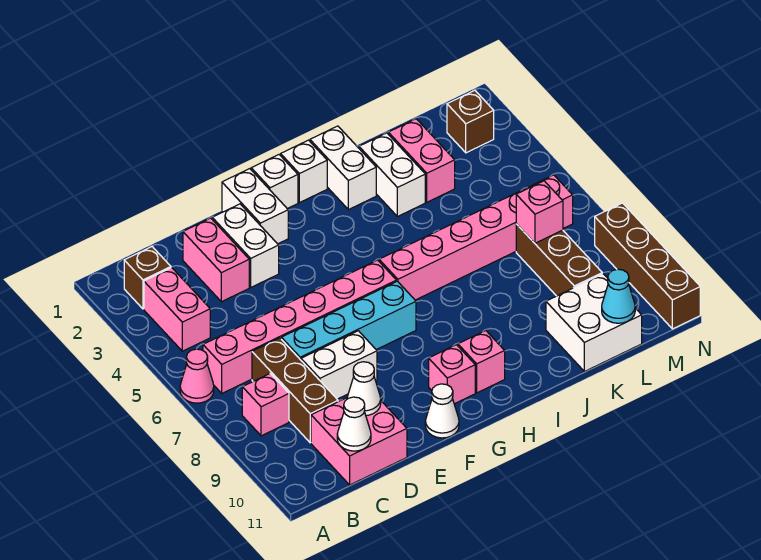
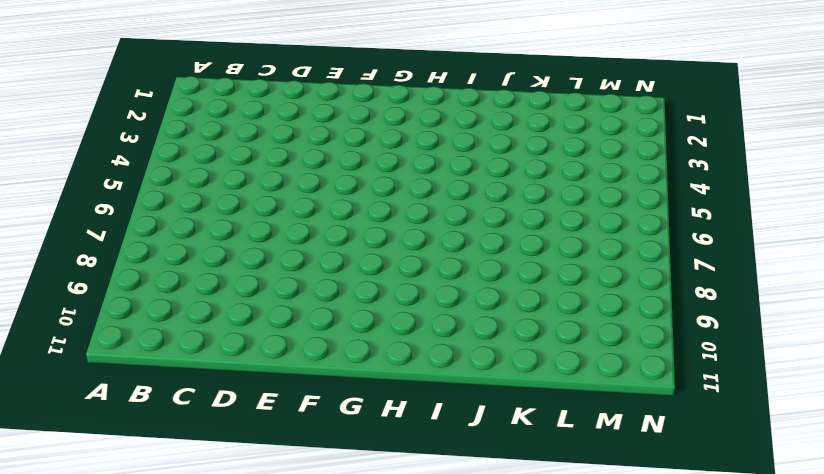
none -> pink 1x1 cone [180,349,214,403]
none -> brown 1x1 brick [124,247,171,309]
none -> pink 1x2 brick [144,268,210,351]

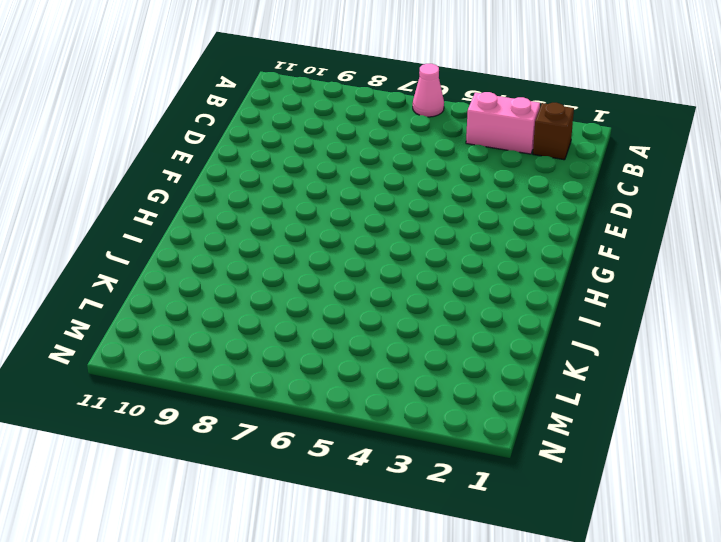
none -> pink 1x6 brick [203,260,396,393]
none -> pink 1x1 brick [242,373,289,436]
none -> brown 1x3 brick [252,338,338,443]

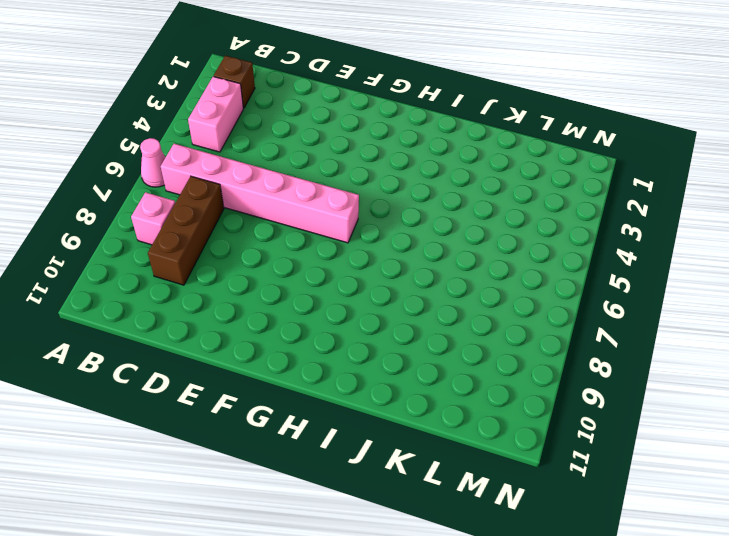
none -> pink 2x2 brick [311,398,407,485]
none -> pink 1x2 brick [183,218,249,302]
none -> cyan 1x4 brick [281,281,416,360]

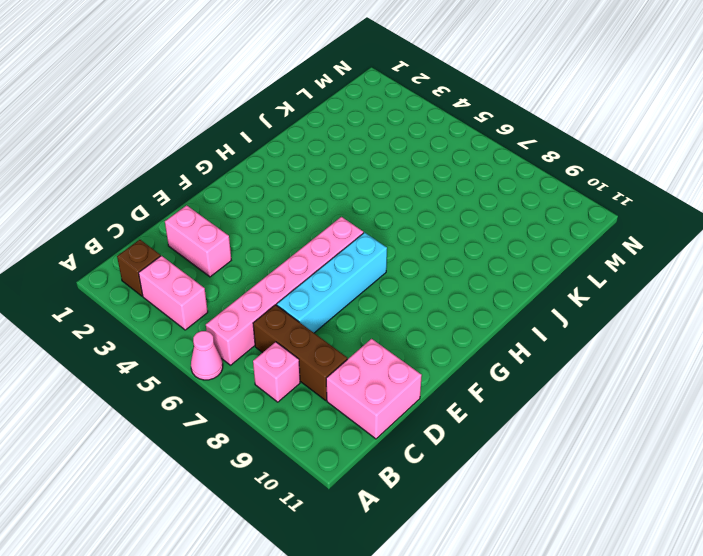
none -> white 1x2 brick [301,331,377,399]
none -> white 1x2 brick [212,204,279,287]
none -> white 1x2 brick [222,169,288,244]

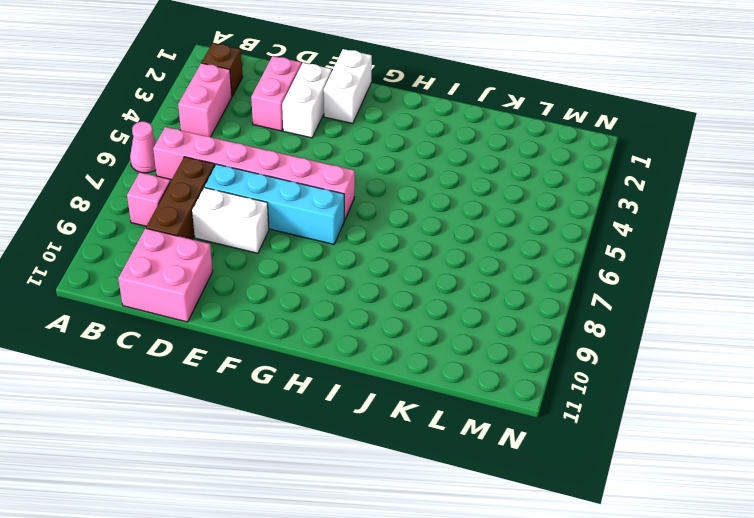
none -> white 1x1 cone [425,384,459,438]
none -> white 1x1 brick [251,155,298,209]
none -> pink 1x1 brick [429,345,475,404]

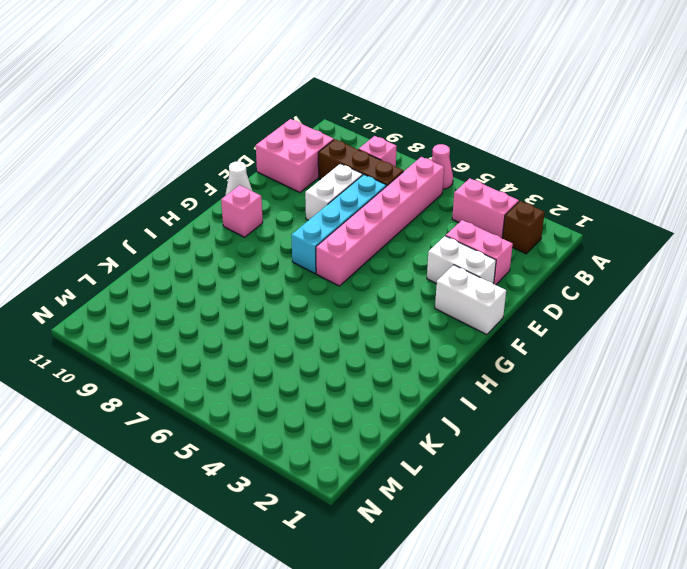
none -> white 1x1 brick [251,155,298,209]
none -> white 1x1 brick [281,140,327,203]
none -> pink 1x6 brick [379,175,573,300]

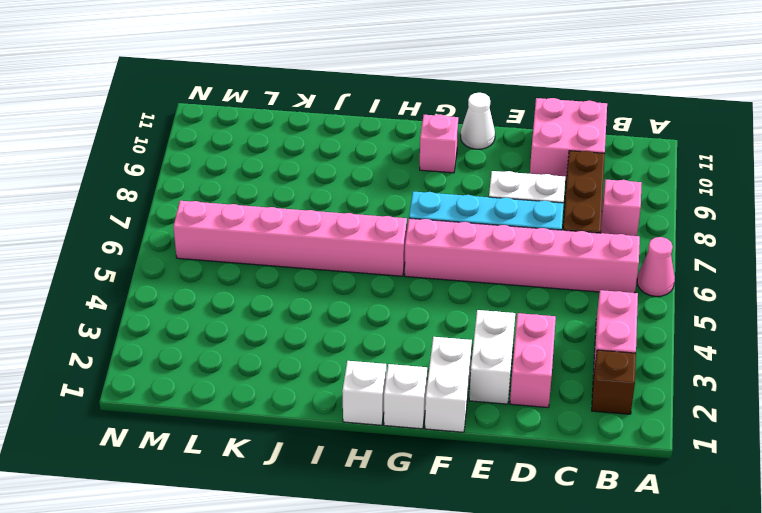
none -> pink 1x1 brick [458,331,505,393]
none -> white 1x2 brick [310,126,376,210]
none -> white 1x2 brick [359,133,425,217]

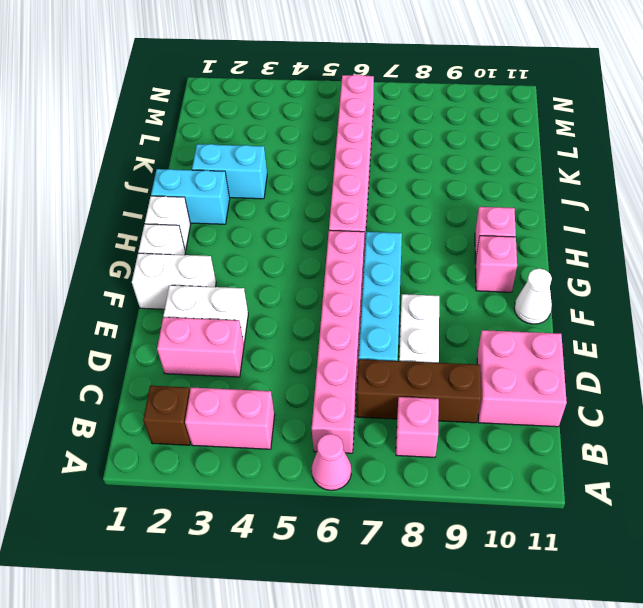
cyan 1x2 brick [151,169,230,224] -> white 1x2 brick [310,126,376,210]
cyan 1x2 brick [192,144,267,199] -> white 1x2 brick [359,133,425,217]
none -> pink 1x2 brick [388,119,455,202]
none -> white 2x2 brick [546,274,642,372]
none -> brown 1x3 brick [516,224,602,296]

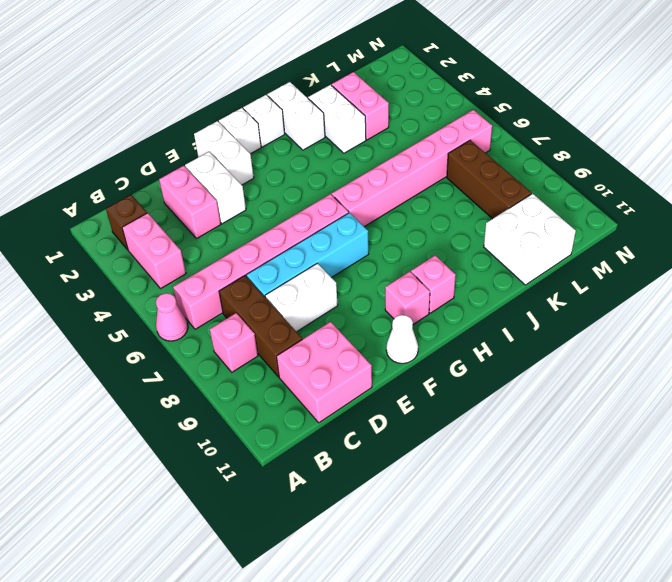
none -> brown 1x1 brick [447,90,494,153]
none -> brown 1x4 brick [595,203,700,329]
none -> white 1x1 cone [337,397,371,451]

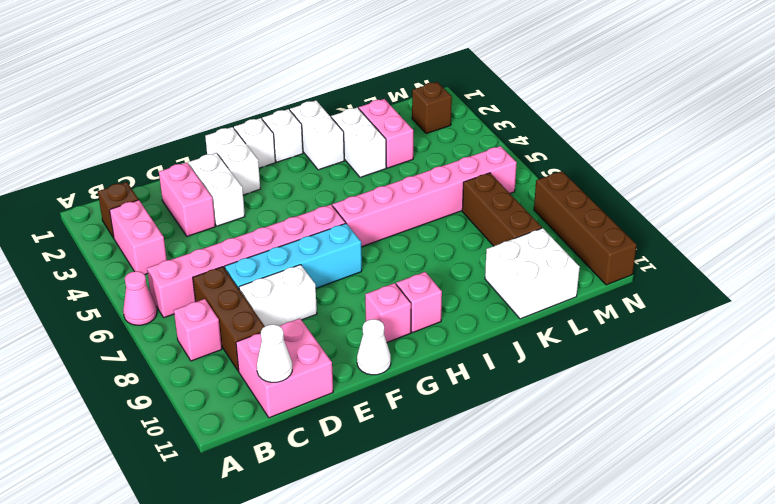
none -> white 1x1 cone [347,362,381,415]
none -> pink 1x1 brick [516,181,563,243]
none -> cyan 1x1 cone [602,269,635,323]

